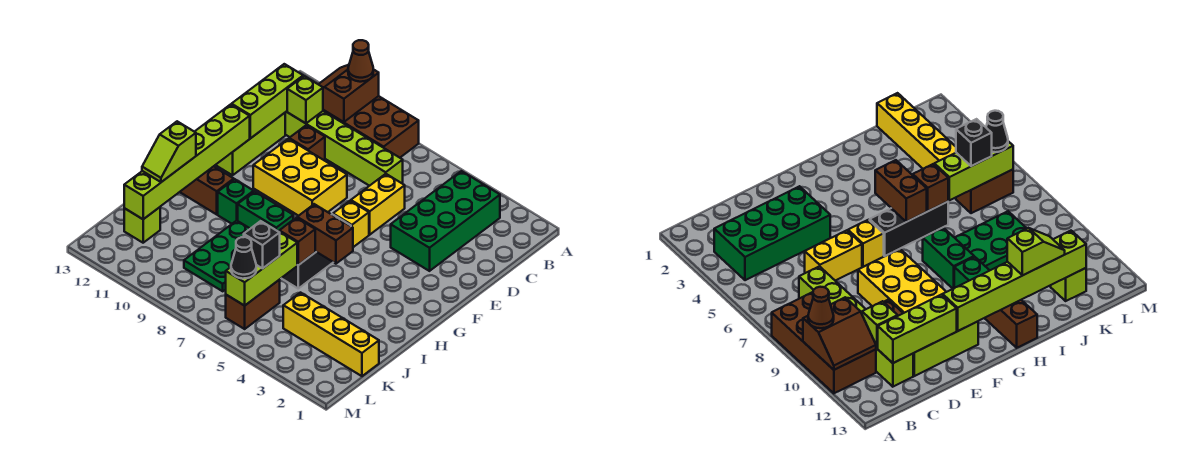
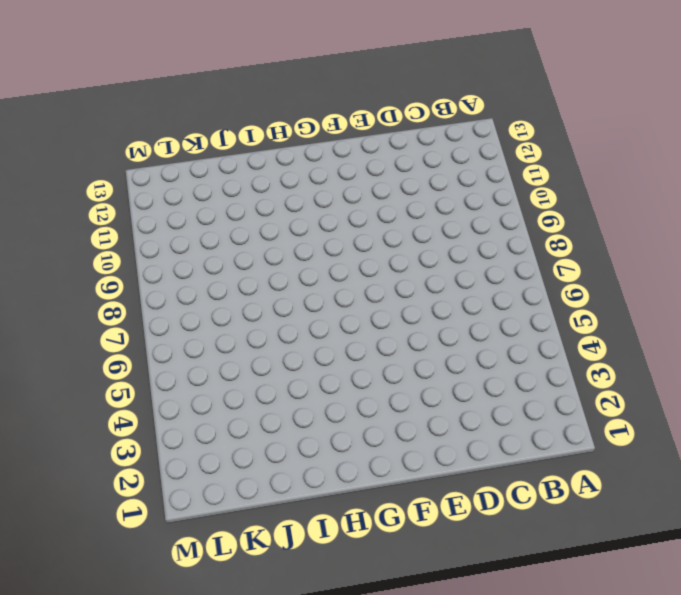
none -> brown 2x4 brick [323,96,419,158]
none -> green 2x4 brick [391,171,500,271]
none -> lime 1x6 brick [285,111,403,186]

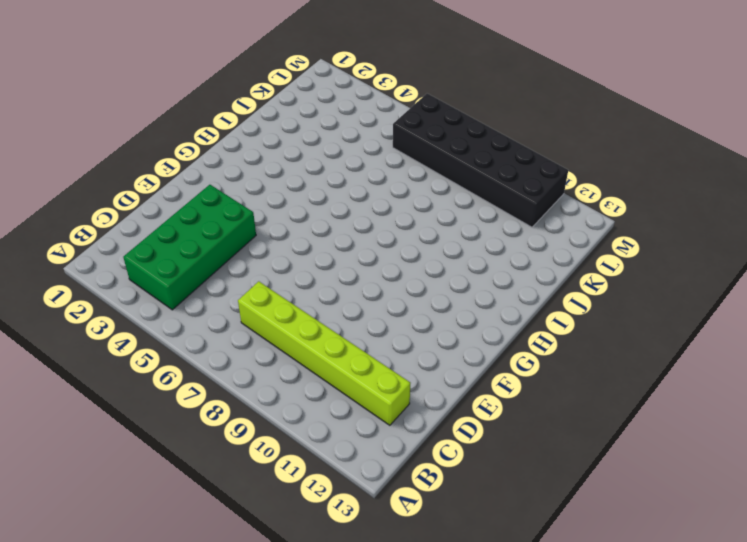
black 2x6 brick [393,94,568,227] -> brown 1x2 brick [226,280,280,329]
none -> brown 2x4 brick [323,96,419,158]
none -> yellow 1x2 brick [351,174,405,235]
none -> brown 1x1 brick [289,125,325,160]

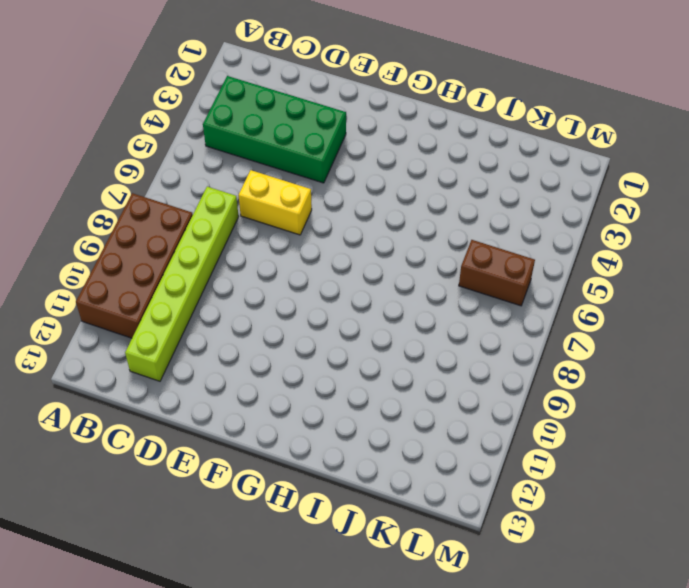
none -> brown 1x1 brick [289,125,325,160]
none -> lime 1x3 brick [216,113,285,175]
none -> yellow 2x3 brick [253,139,347,216]

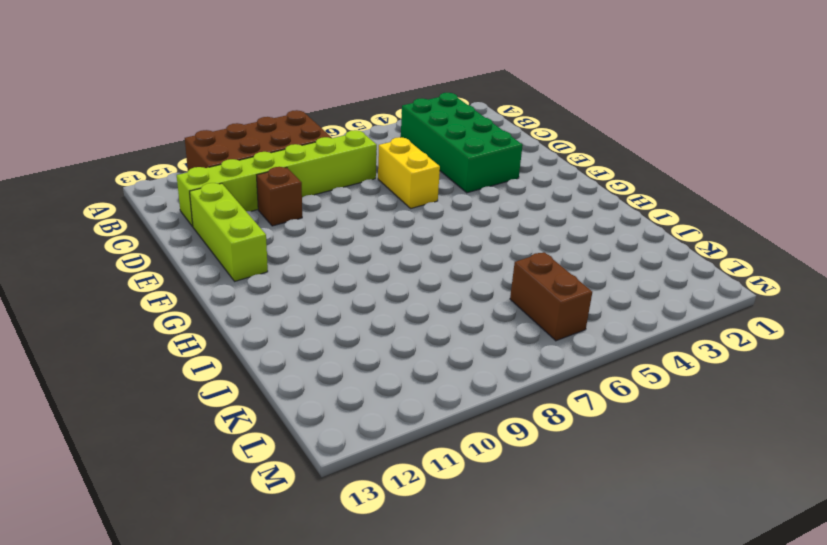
none -> yellow 2x3 brick [253,139,347,216]
none -> yellow 1x1 brick [333,201,369,247]
none -> black 1x3 brick [281,214,351,288]

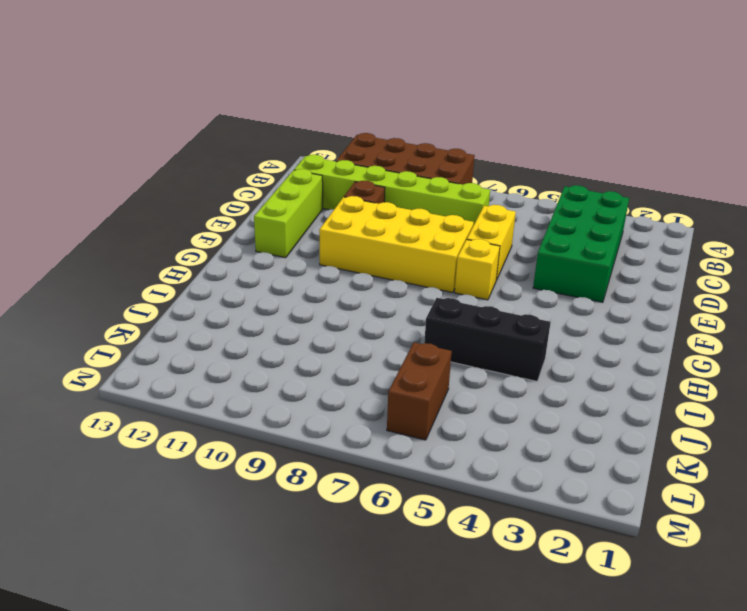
yellow 2x4 brick [319,196,474,293] -> yellow 2x3 brick [253,139,347,216]
black 1x3 brick [424,298,551,381] -> black 1x3 brick turned to [281,214,351,288]
none -> green 1x2 brick [238,191,293,231]
none -> green 1x1 brick [218,179,254,224]
none -> brown 1x3 brick [180,166,234,214]

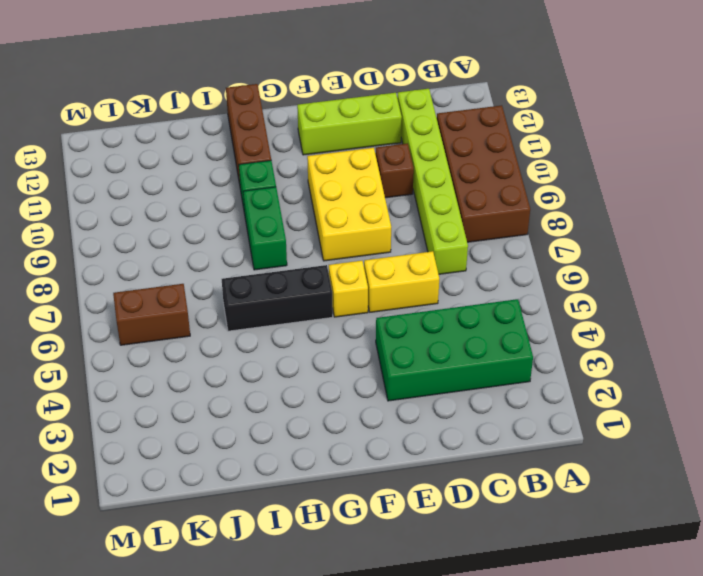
none -> green 2x3 plate [184,221,250,291]
none -> yellow 1x4 brick [283,293,379,376]
none -> lime 1x1 brick [124,207,160,243]

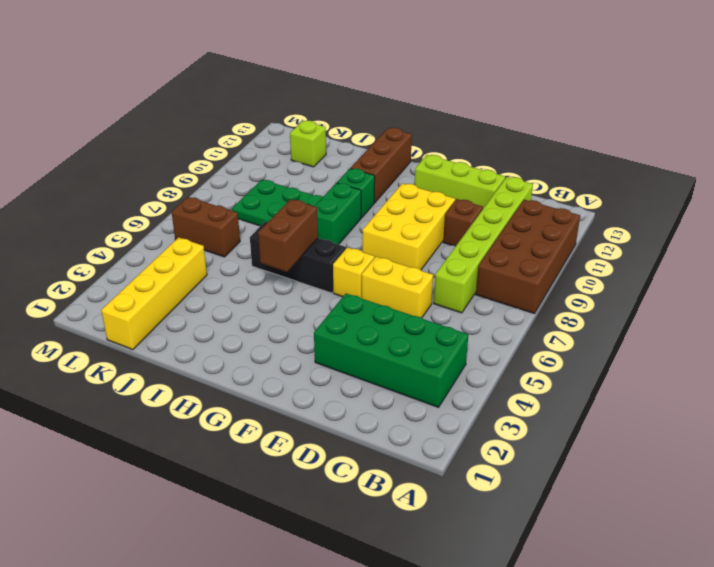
none -> brown 2x2 slope [318,65,379,122]
none -> lime 1x1 brick [287,76,323,123]
none -> lime 1x3 brick [232,64,303,138]

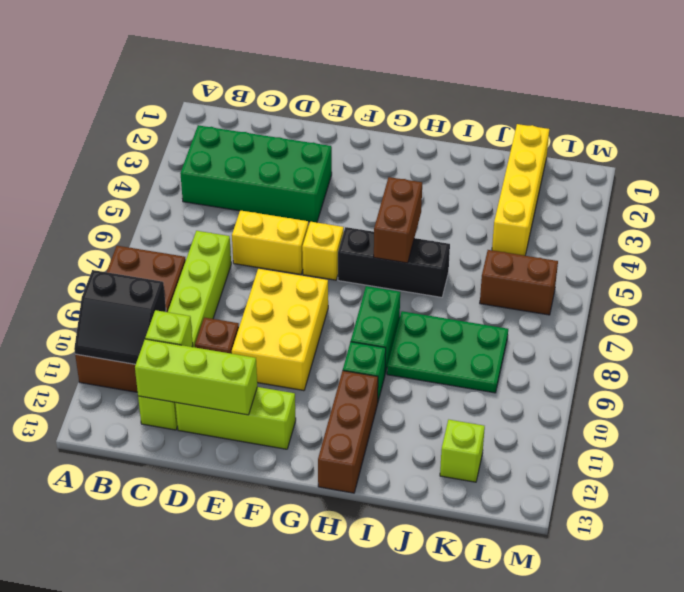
black 2x2 slope [74,270,166,365] -> brown 2x2 slope [318,65,379,122]
none -> lime 1x6 brick [124,104,250,219]
none -> brown 1x1 brick [279,218,315,265]
none -> lime 1x3 brick [226,231,297,306]

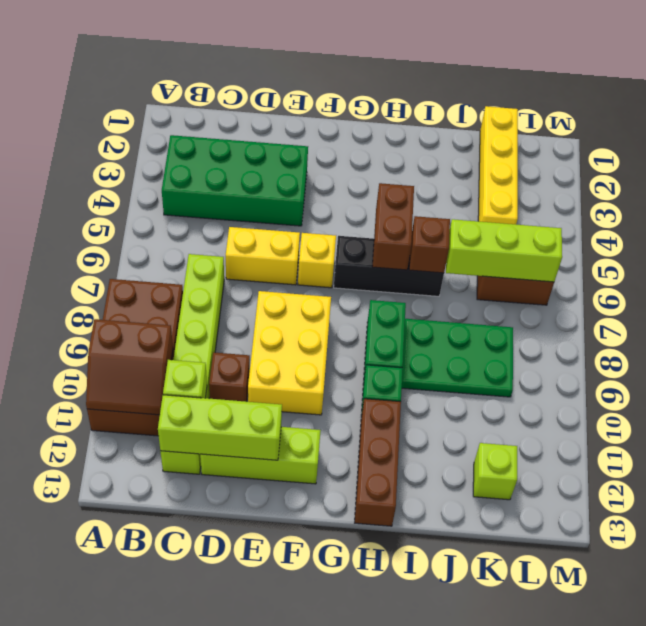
none -> lime 1x6 brick [124,104,250,219]
none -> brown 1x1 cone [348,40,373,82]
none -> lime 1x2 slope [142,121,196,182]

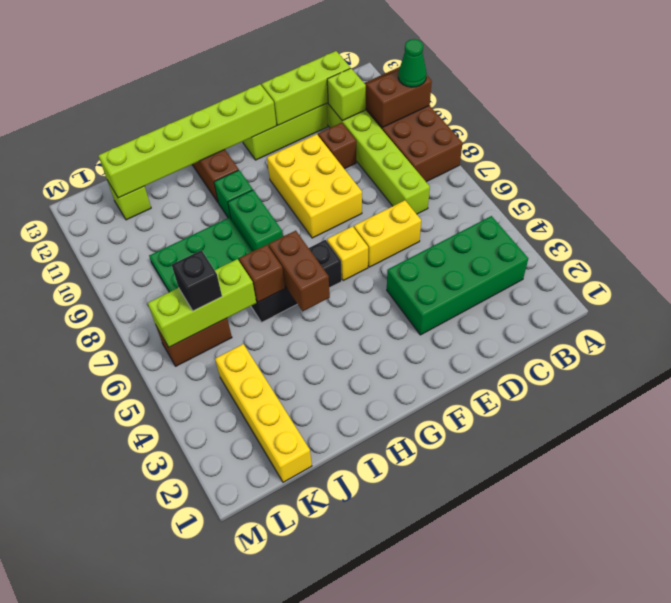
green 1x1 cone [398,39,427,87] -> brown 1x1 cone [348,40,373,82]
none -> lime 1x2 slope [142,121,196,182]
none -> black 1x1 cone [231,237,256,279]

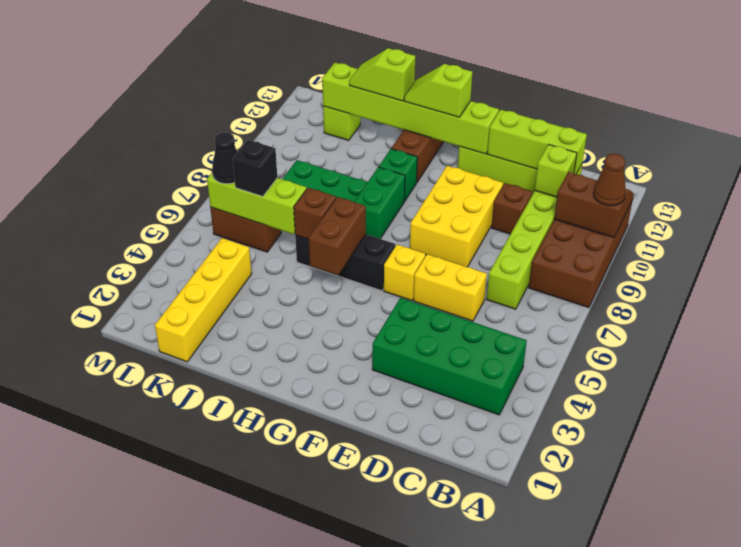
lime 1x2 slope [404,64,472,117] -> none

